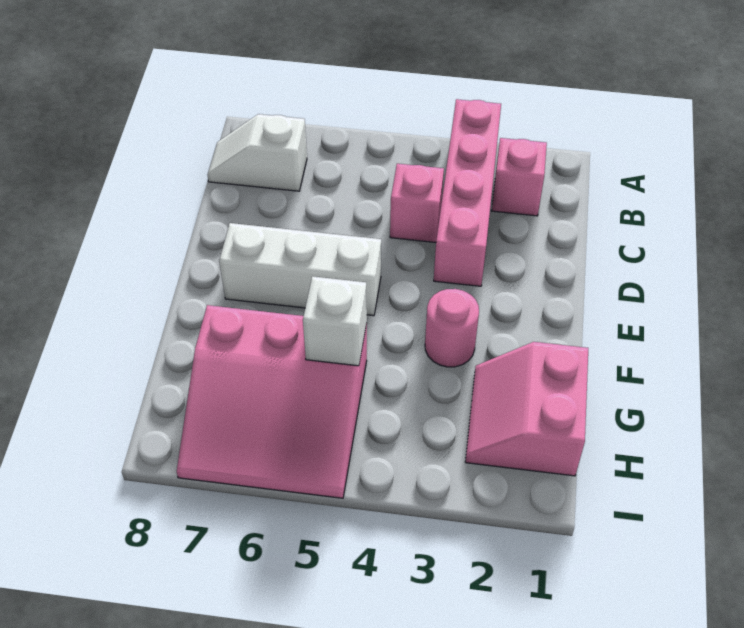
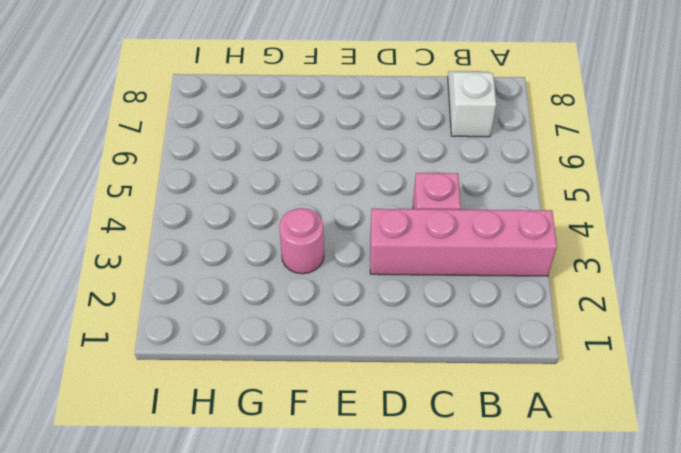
none -> pink 1x1 brick [492,138,547,216]
none -> white 1x3 brick [219,223,381,316]

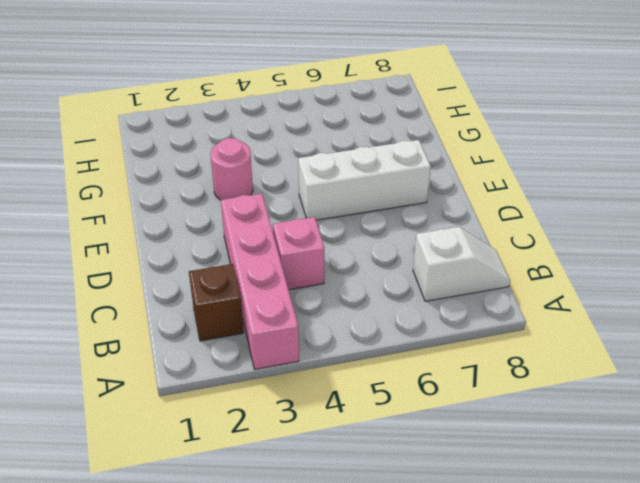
brown 1x1 brick [189,264,244,341] -> pink 1x1 brick [492,138,547,216]
none -> pink 2x2 slope [465,342,588,476]
none -> pink 3x3 slope [177,305,367,498]

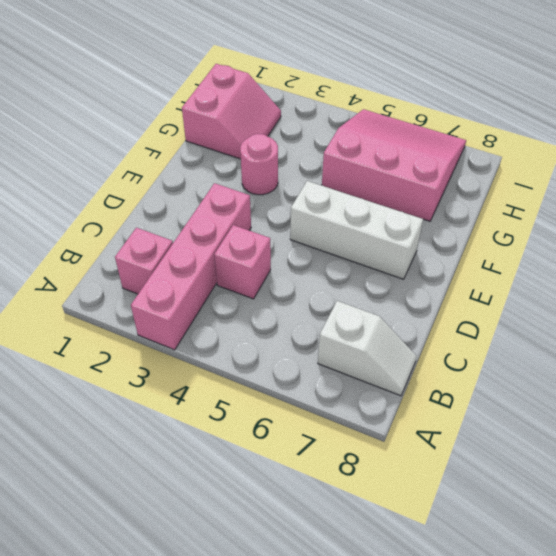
none -> white 1x1 brick [303,276,367,366]

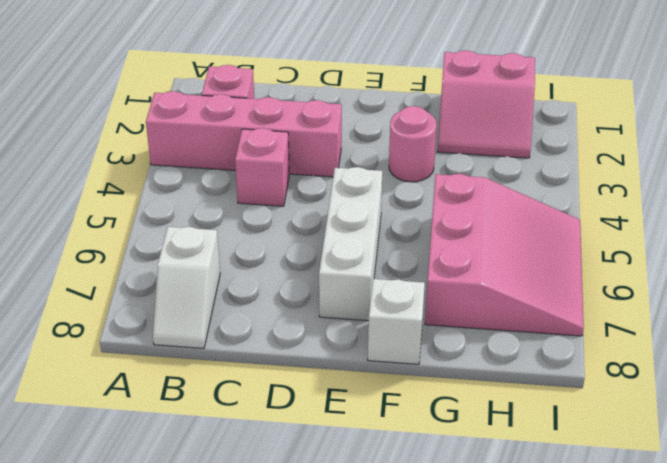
white 1x1 brick [368,279,425,364] -> white 1x1 brick moved to [303,276,367,366]

